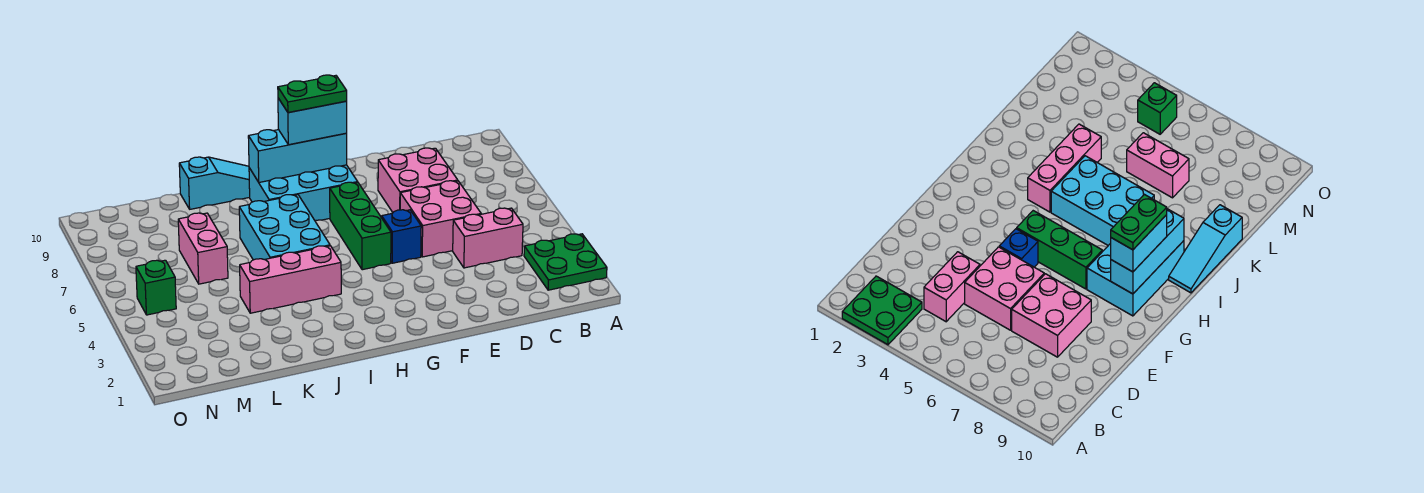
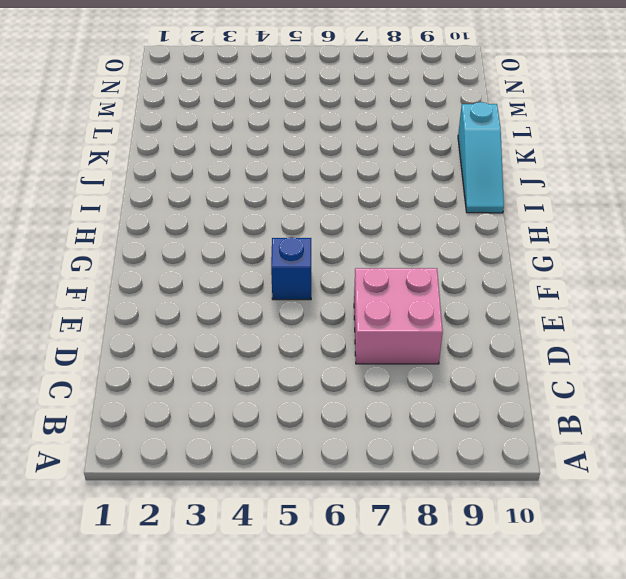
none -> green 2x2 plate [524,234,607,290]
none -> pink 1x2 brick [453,208,523,268]
none -> pink 2x2 brick [400,181,481,257]

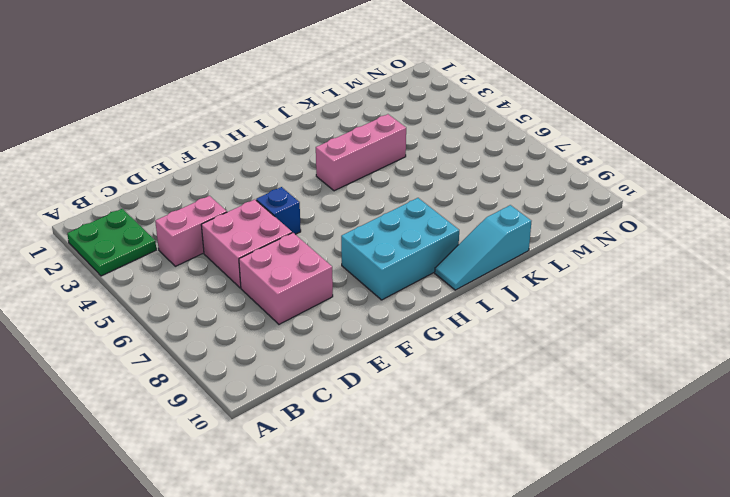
none -> green 1x3 brick [330,182,391,270]
none -> cyan 2x3 brick [239,195,330,260]
none -> pink 1x2 brick [178,213,228,284]

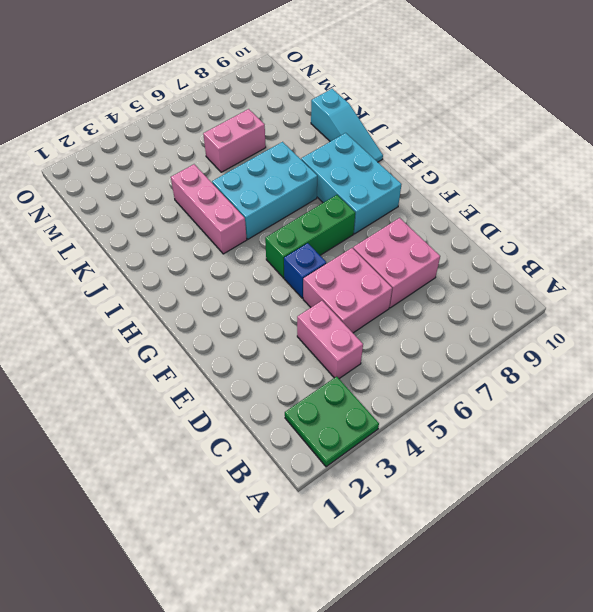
none -> green 1x1 brick [136,260,176,315]
none -> cyan 1x3 brick [248,130,347,182]
none -> cyan 1x2 brick [278,98,347,145]

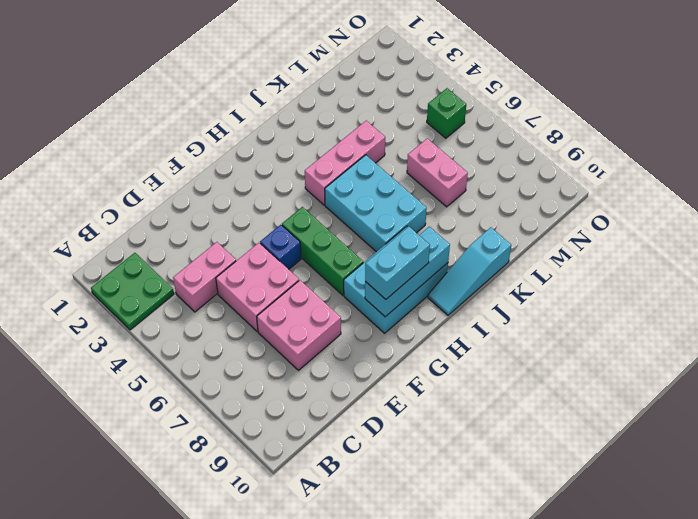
none -> green 1x2 plate [278,75,347,113]

